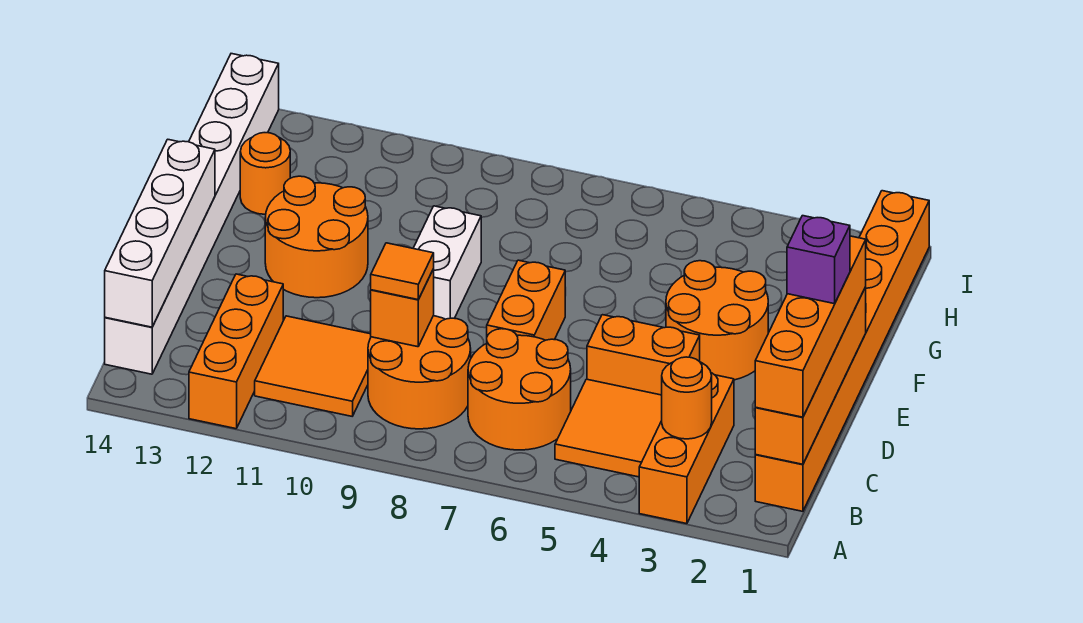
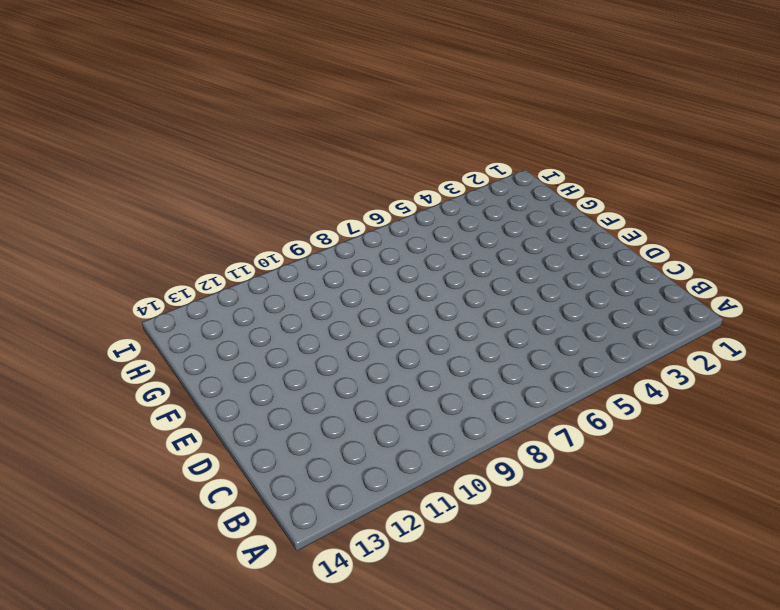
none -> orange 1x3 brick [639,373,734,524]
none -> orange 1x3 brick [189,274,283,429]
none -> orange 1x8 brick [755,191,929,511]

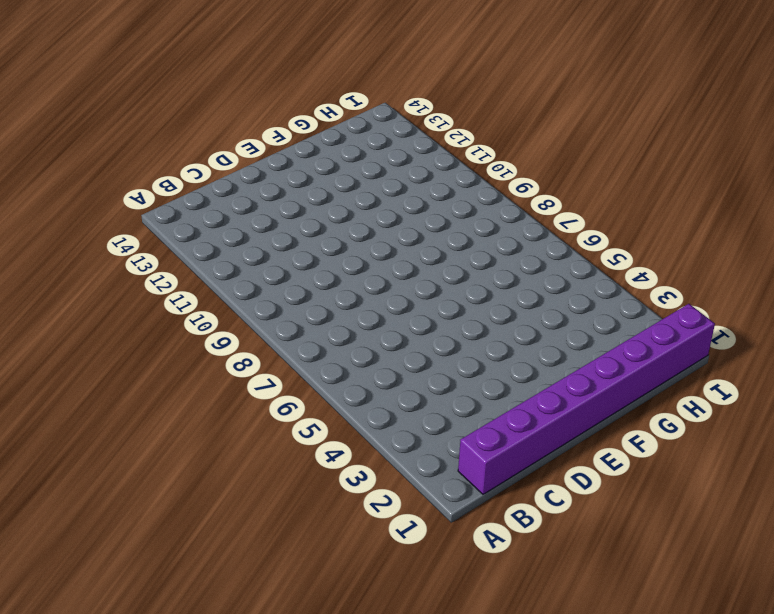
purple 1x8 brick [458,304,715,494] -> orange 1x8 brick [755,191,929,511]
none -> orange 1x3 brick [639,373,734,524]
none -> orange 1x3 brick [189,274,283,429]
none -> orange 2x2 tile [555,379,662,477]

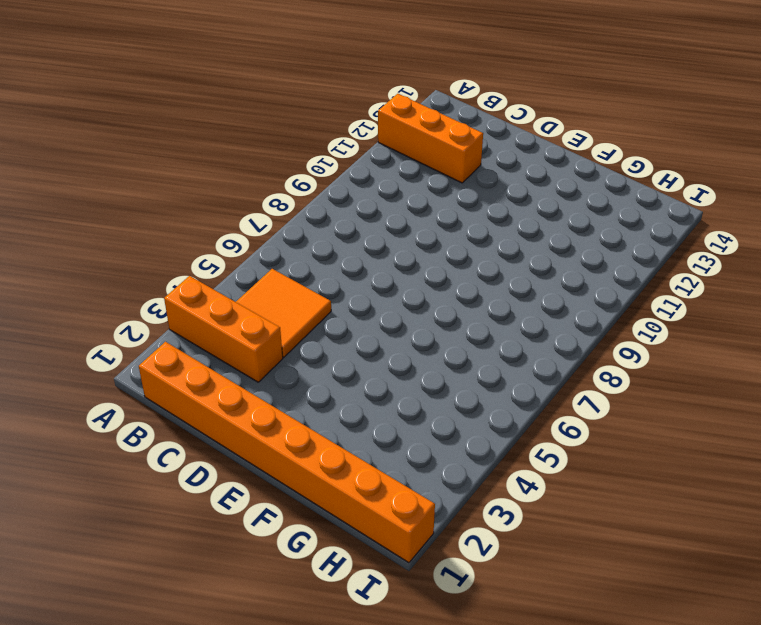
none -> orange 2x2 round brick [468,329,571,450]
none -> orange 2x2 round brick [368,316,471,429]
none -> orange 2x2 tile [255,316,371,416]

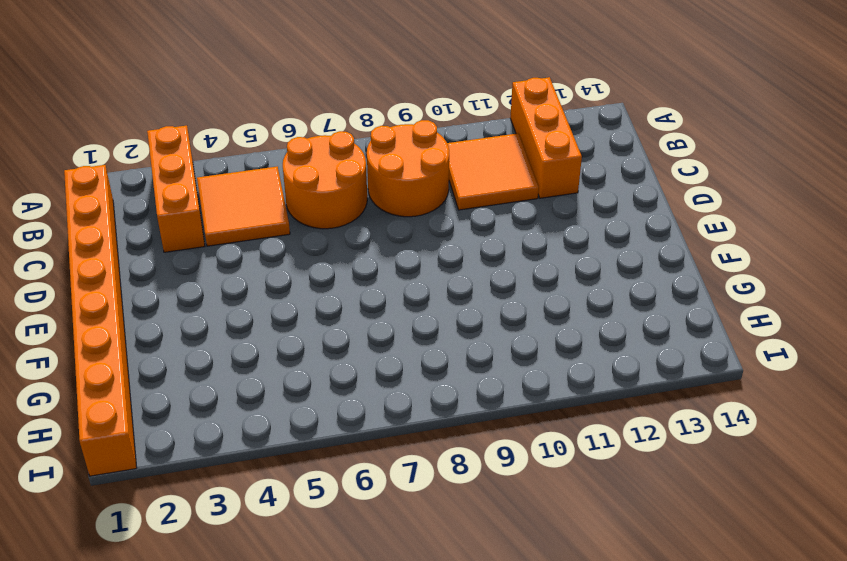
none -> white 1x8 brick [105,54,279,374]
none -> orange 1x2 brick [587,315,700,395]
none -> orange 1x2 brick [487,260,565,340]

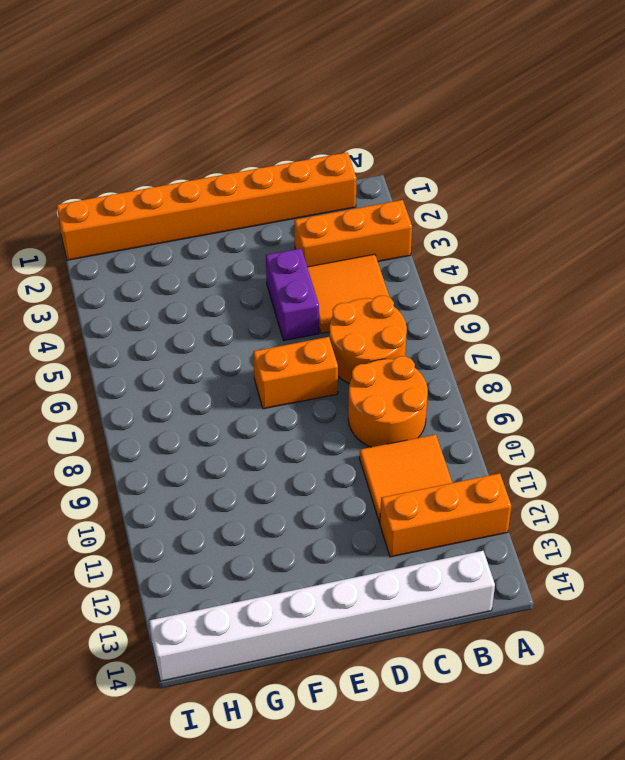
purple 1x2 brick [266,248,319,340] -> orange 1x2 brick [587,315,700,395]
none -> orange 2x2 round brick [666,261,768,380]
none -> white 1x2 brick [413,206,481,319]
none -> orange 2x2 round brick [265,176,368,298]

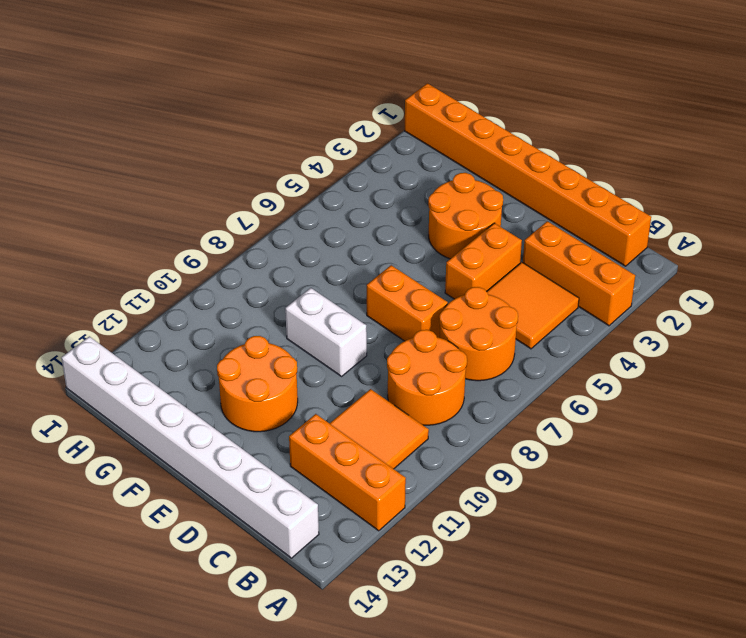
none -> orange 1x1 round brick [240,133,290,214]
none -> orange 1x4 brick [755,287,866,464]
none -> orange 1x1 round brick [662,357,712,439]

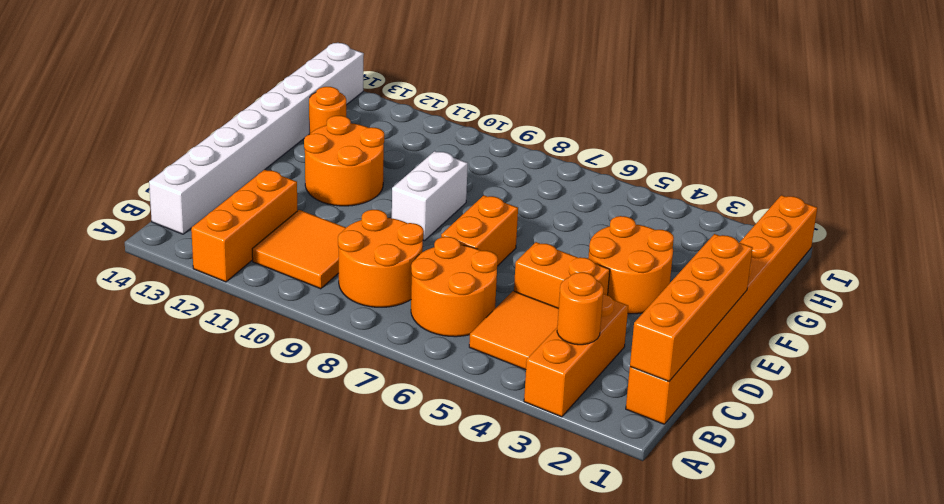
none -> white 1x4 brick [105,139,215,327]
none -> orange 1x1 brick [371,269,434,347]
none -> orange 1x4 brick [755,236,866,417]

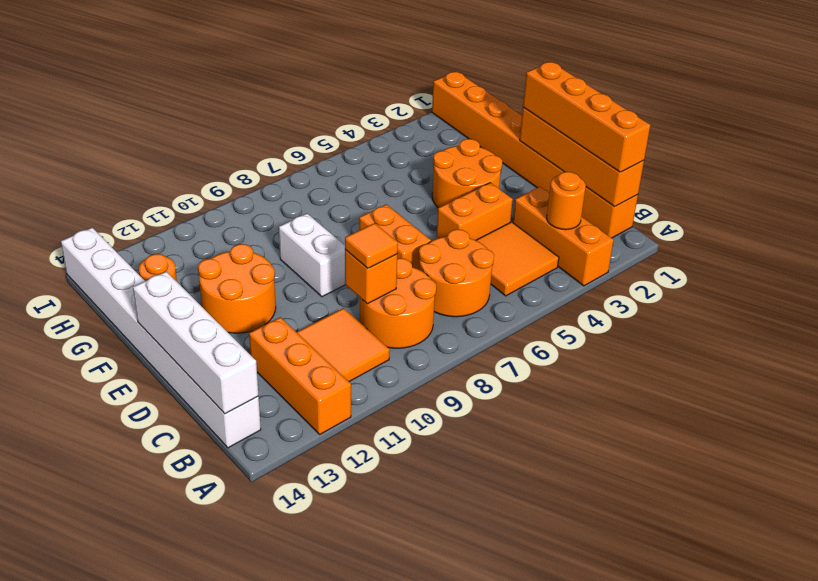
none -> purple 1x1 brick [787,216,850,304]

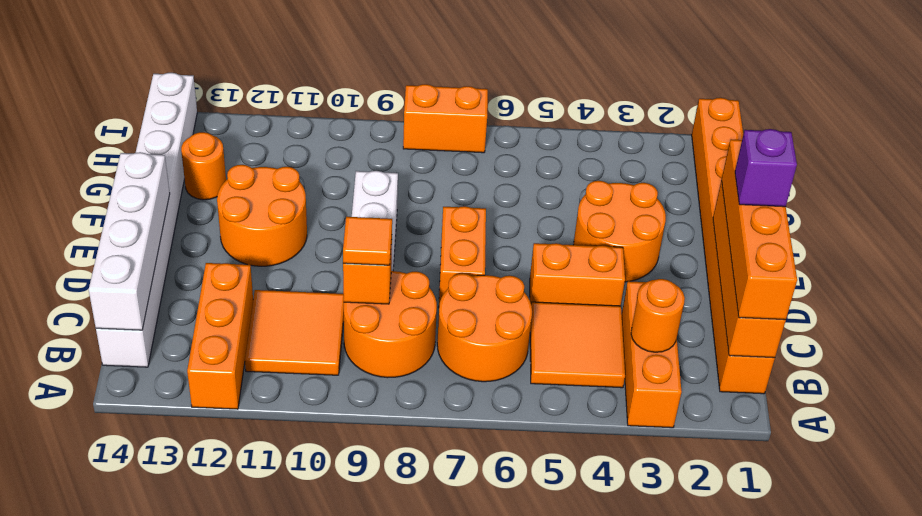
orange 1x2 brick [403,84,488,153] -> none

